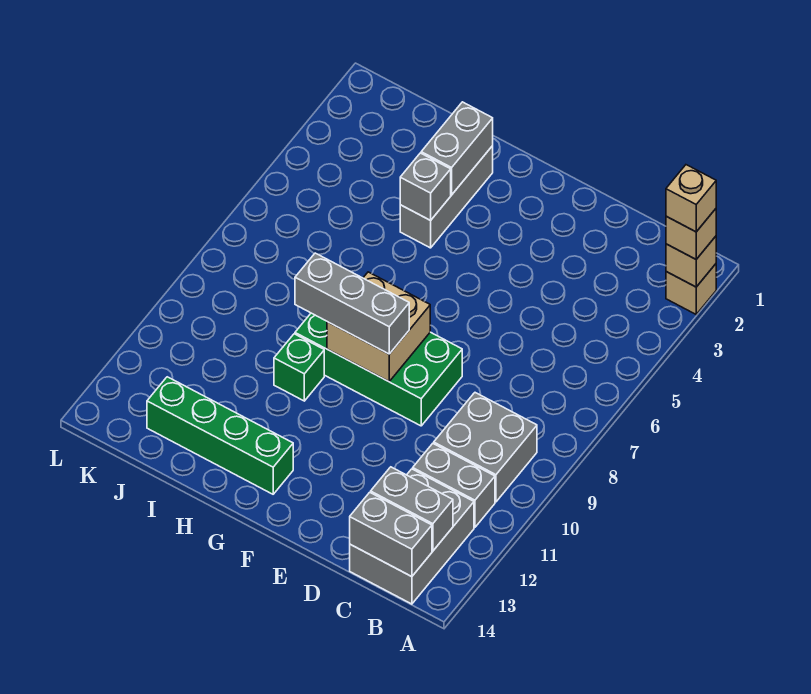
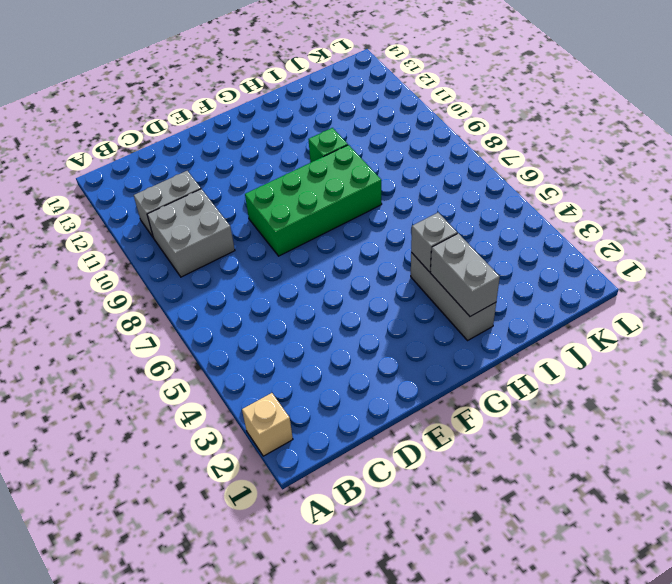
none -> grey 2x3 brick [350,469,474,604]
none -> green 1x4 brick [147,377,293,494]
none -> tan 1x1 brick [666,236,716,287]

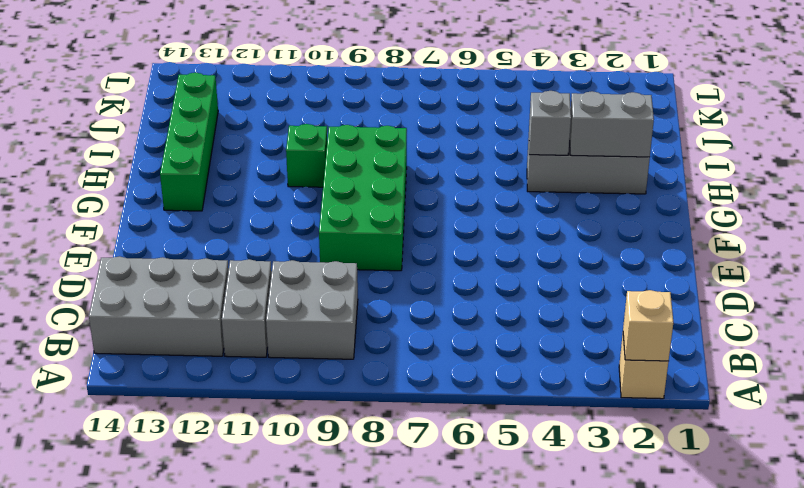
none -> grey 1x2 brick [371,467,453,551]
none -> grey 1x2 brick [350,492,432,577]
none -> tan 2x2 brick [327,272,430,381]

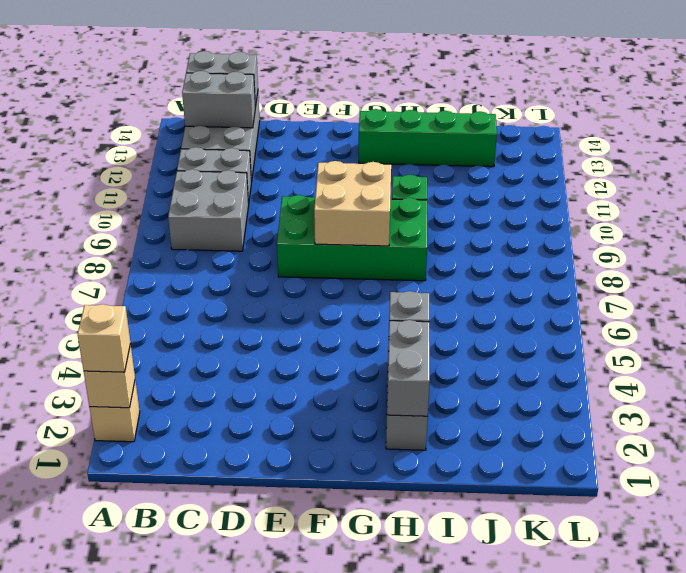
none -> grey 1x3 brick [295,253,409,354]
none -> tan 1x1 brick [666,165,716,232]

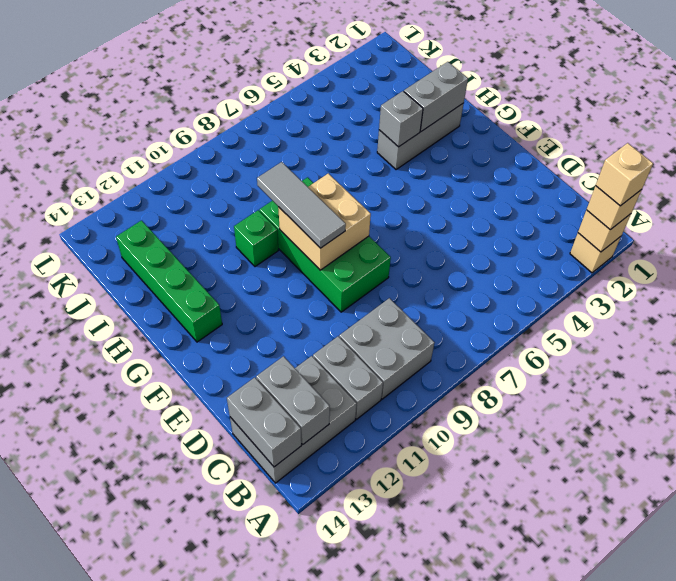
grey 1x3 tile [257,162,346,248] -> grey 1x3 brick [295,253,409,354]

